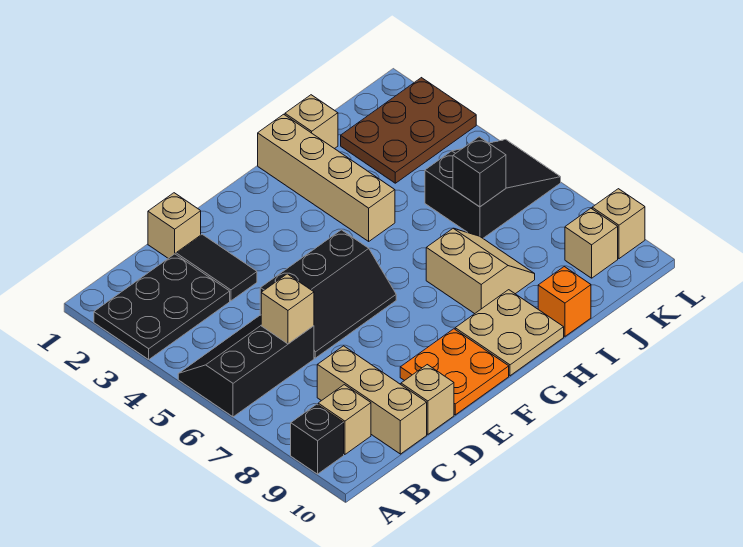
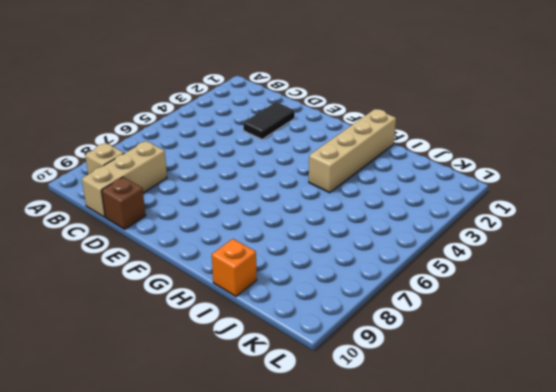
brown 1x1 brick [102,177,146,229] -> tan 1x1 brick [401,365,454,434]
none -> black 2x3 plate [94,254,230,359]
none -> black 2x3 slope [178,315,314,417]
none -> black 1x1 brick [291,404,344,474]

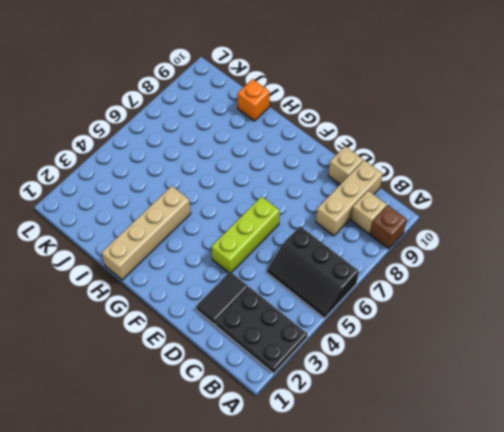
brown 1x1 brick [370,205,407,249] -> black 1x1 brick [291,404,344,474]
lime 1x3 brick [211,197,280,273] -> black 2x3 slope [260,230,396,358]
none -> tan 1x1 brick [148,193,201,258]
none -> orange 2x2 plate [400,329,509,415]
none -> tan 2x2 plate [455,290,564,376]

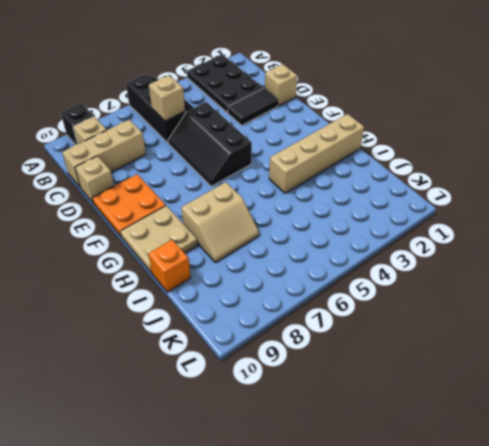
none -> tan 1x1 brick [285,95,338,149]
none -> brown 2x3 plate [341,78,476,183]
none -> black 2x3 slope [425,140,561,238]

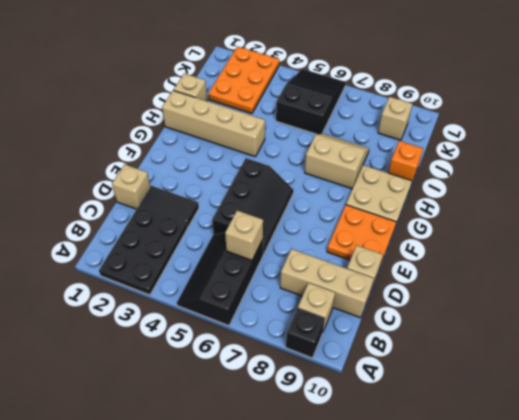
orange 2x3 plate [208,47,279,113] -> brown 2x3 plate [341,78,476,183]
none -> tan 1x1 brick [592,189,645,259]
none -> black 1x1 brick [453,137,506,207]

